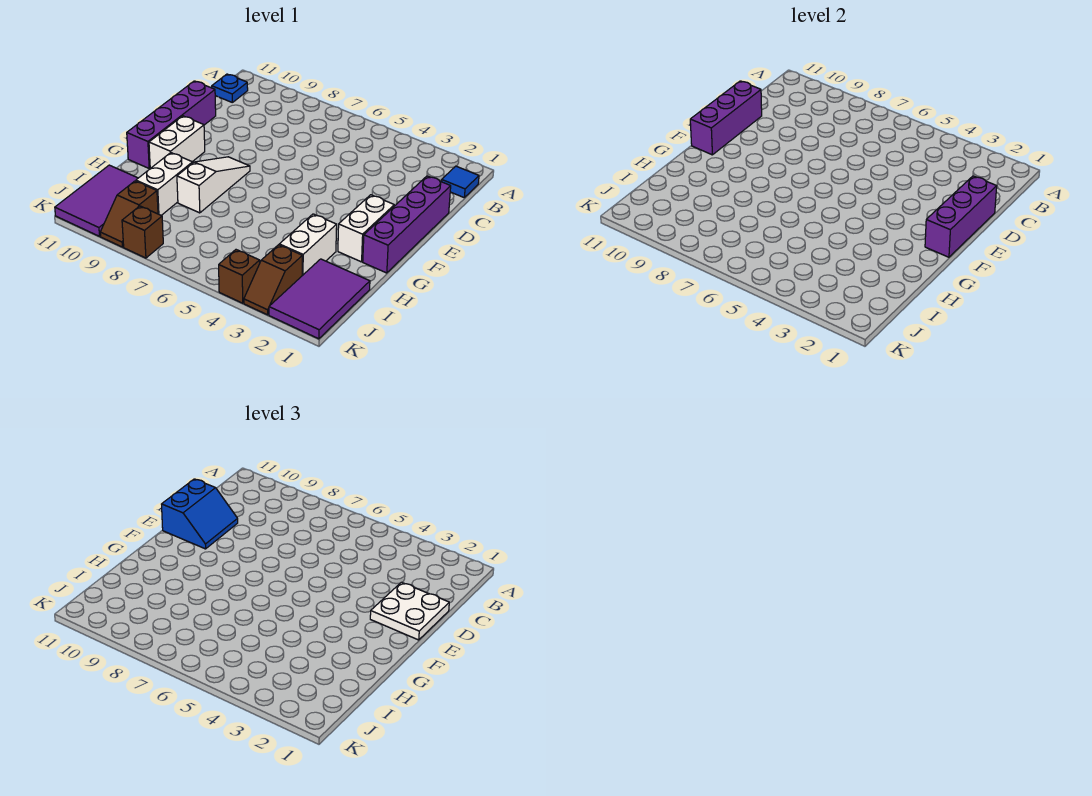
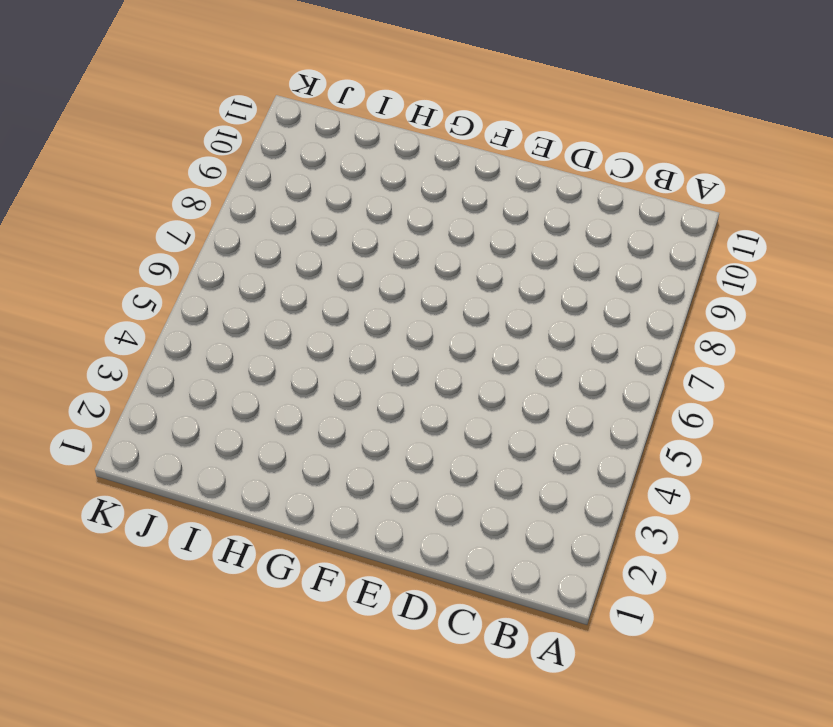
none -> blue 1x1 tile [441,166,479,197]
none -> blue 1x1 plate [212,74,248,102]
none -> purple 1x4 brick [363,176,451,273]

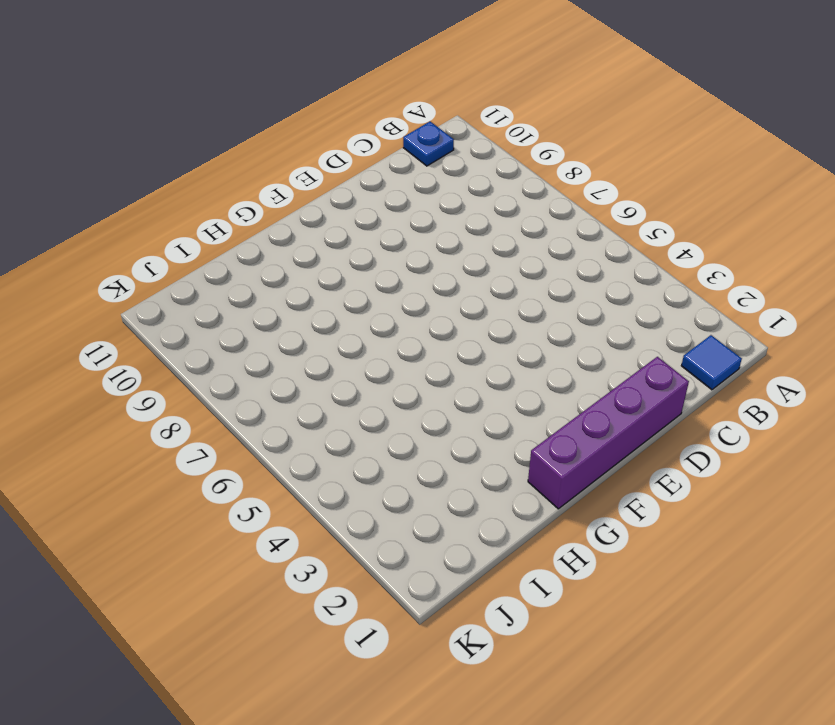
none -> purple 1x4 brick [127,81,216,168]
none -> white 1x2 brick [338,195,394,262]
none -> white 1x3 slope [177,157,250,213]

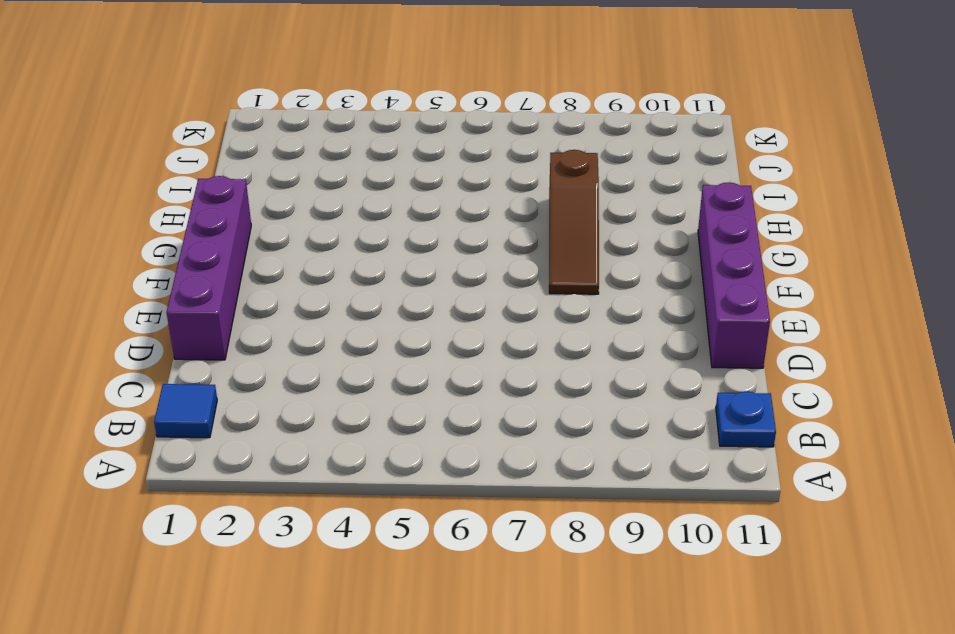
brown 1x3 slope [549,150,599,294] -> white 1x3 slope [177,157,250,213]
none -> white 1x2 brick [338,195,394,262]
none -> white 1x2 brick [149,116,205,168]
none -> white 1x2 brick [279,214,337,276]

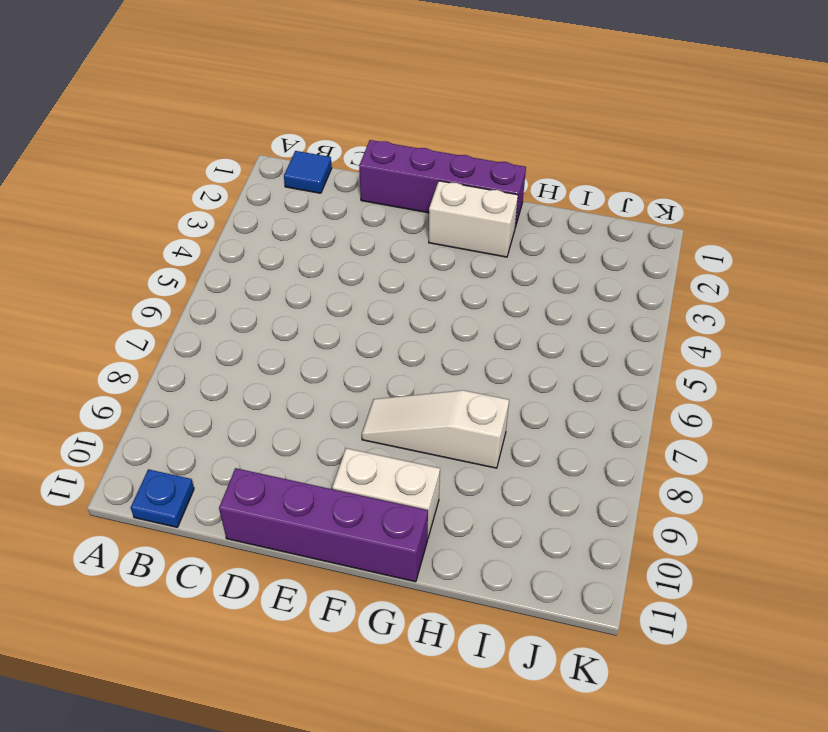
none -> white 1x2 brick [279,214,337,276]
none -> white 1x2 brick [136,153,193,215]
none -> purple 2x3 tile [269,259,370,339]

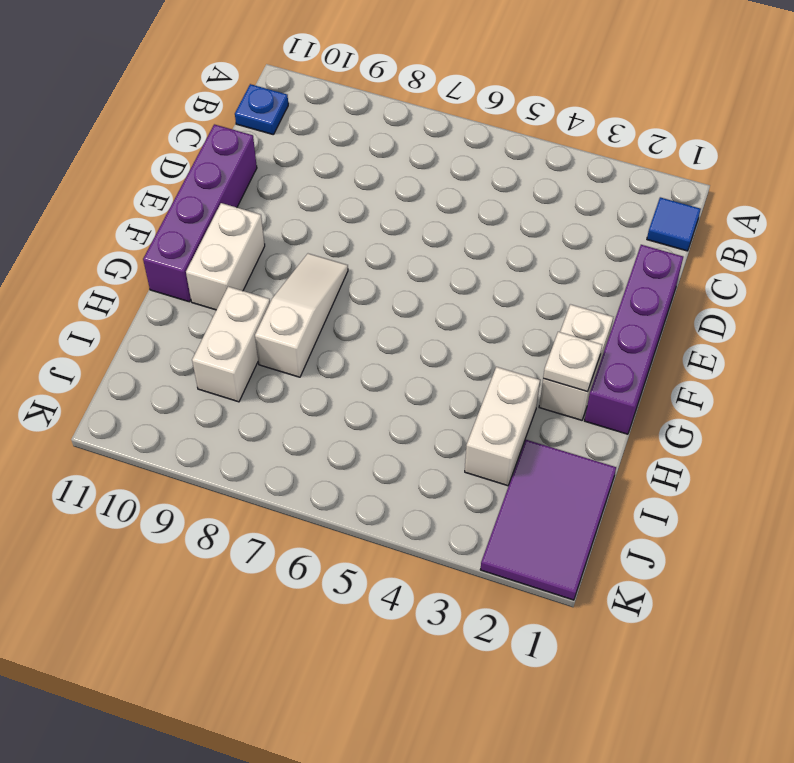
white 1x1 plate [543,332,602,392] -> none
none -> purple 2x3 tile [55,165,138,236]
none -> brown 1x2 slope [244,245,302,315]
none -> brown 1x2 slope [100,181,158,247]

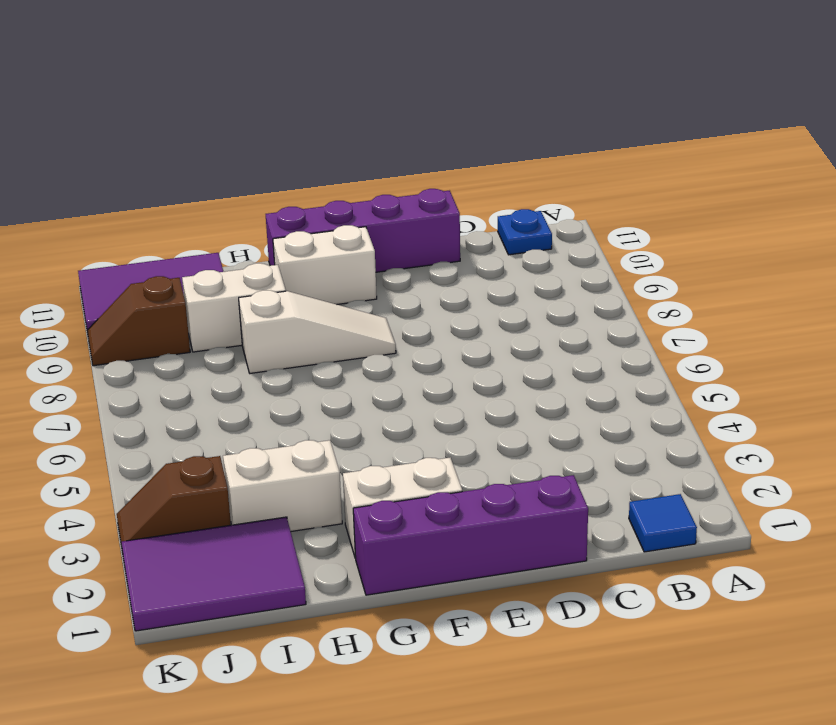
none -> brown 1x1 brick [219,250,260,303]
none -> brown 1x1 brick [122,206,163,258]
none -> purple 1x3 brick [925,176,997,257]

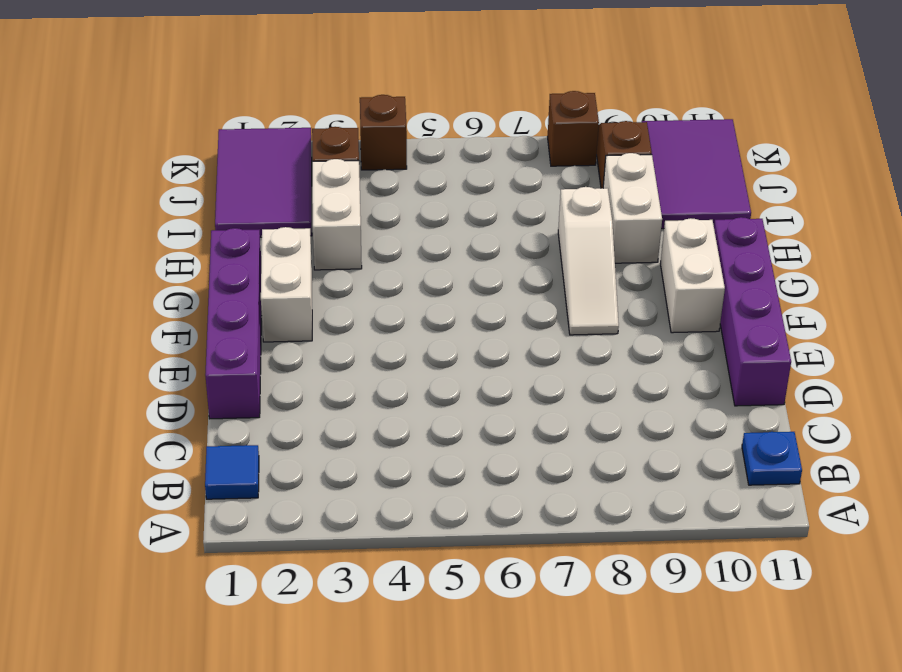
none -> purple 1x3 brick [925,176,997,257]
none -> purple 1x3 brick [690,81,762,155]
none -> white 2x2 plate [370,582,449,640]

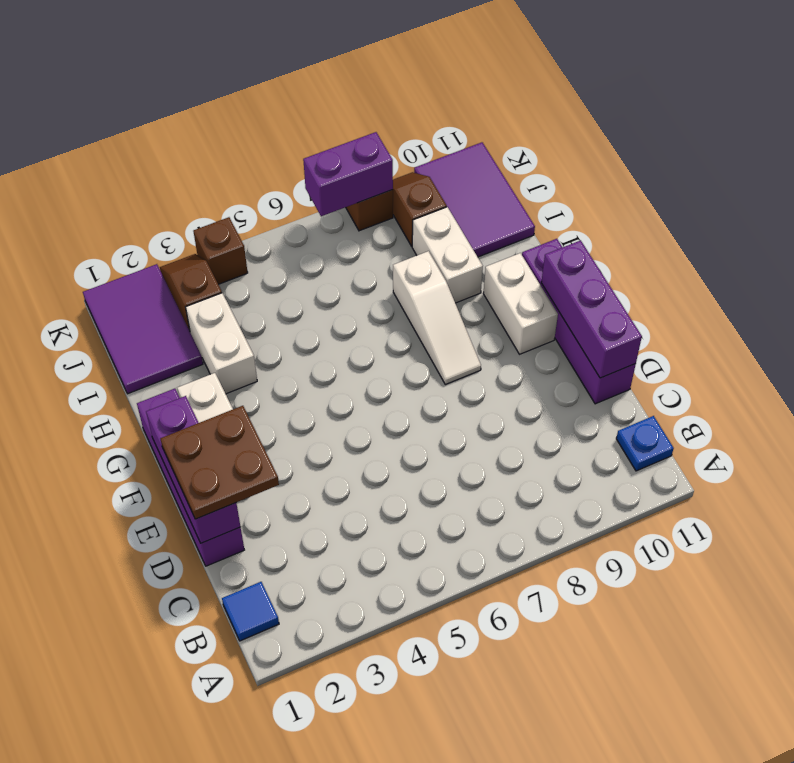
brown 2x2 plate [160,406,279,519] -> white 2x2 plate [370,582,449,640]
purple 1x2 brick [303,132,393,216] -> none
none -> blue 2x2 slope [162,479,238,549]

